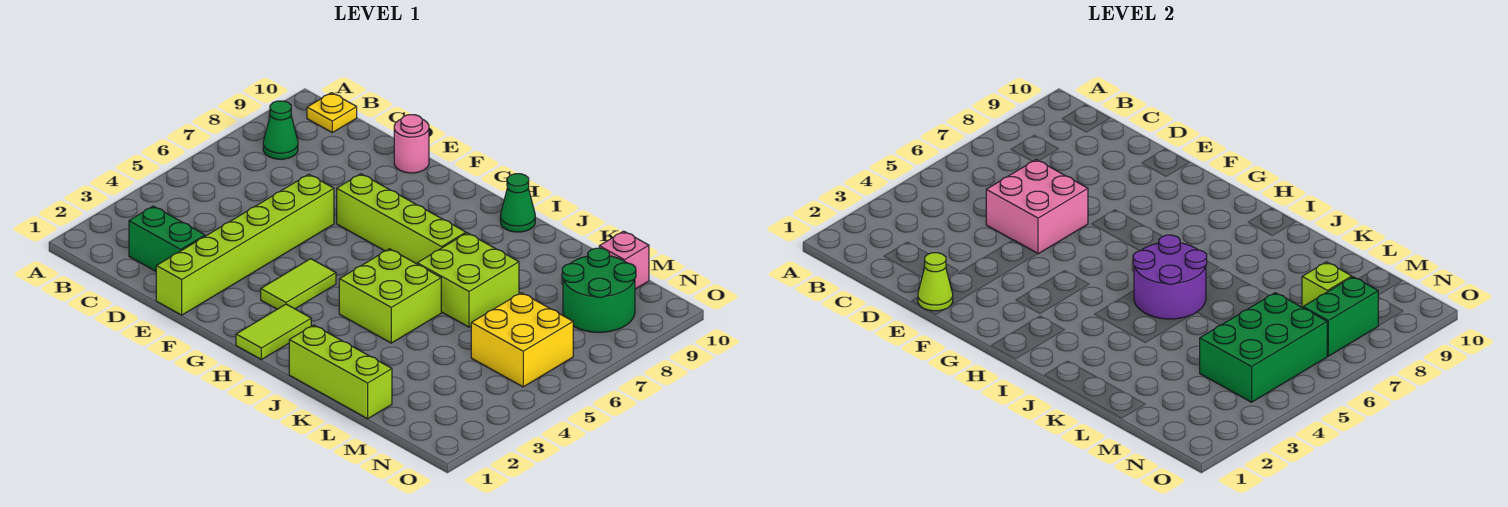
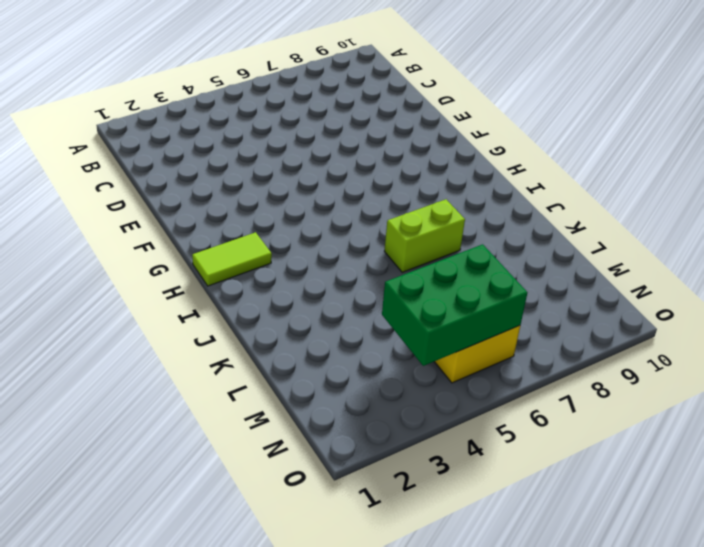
lime 1x2 brick [384,199,465,272] -> lime 2x2 brick [417,233,519,327]
none -> green 1x1 cone [263,101,298,159]
none -> yellow 1x1 plate [307,93,357,133]
none -> green 1x2 brick [129,206,205,271]

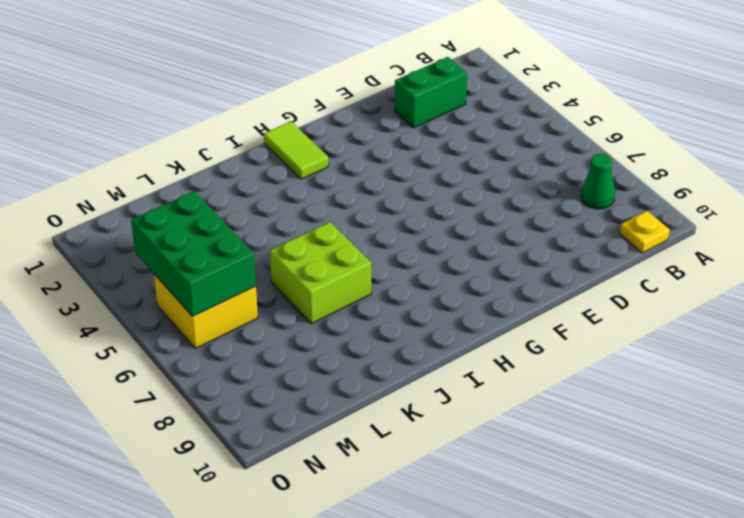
none -> lime 1x6 brick [156,174,334,315]
none -> pink 1x1 round brick [394,115,429,173]
none -> lime 1x4 brick [337,174,466,264]

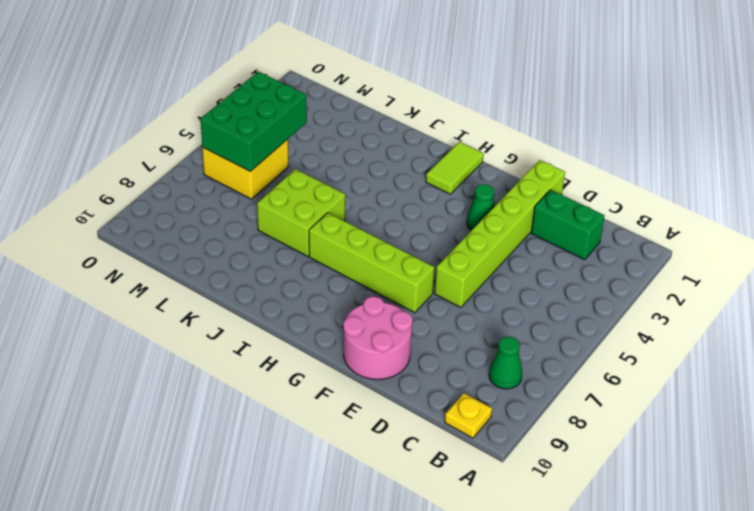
pink 2x2 round brick [343,296,413,379] -> pink 1x1 round brick [394,115,429,173]
green 1x1 cone [467,184,495,230] -> green 1x1 cone moved to [500,174,535,232]
none -> lime 1x2 tile [261,259,336,309]
none -> lime 2x2 brick [339,249,441,343]
none -> lime 1x3 brick [289,325,392,419]

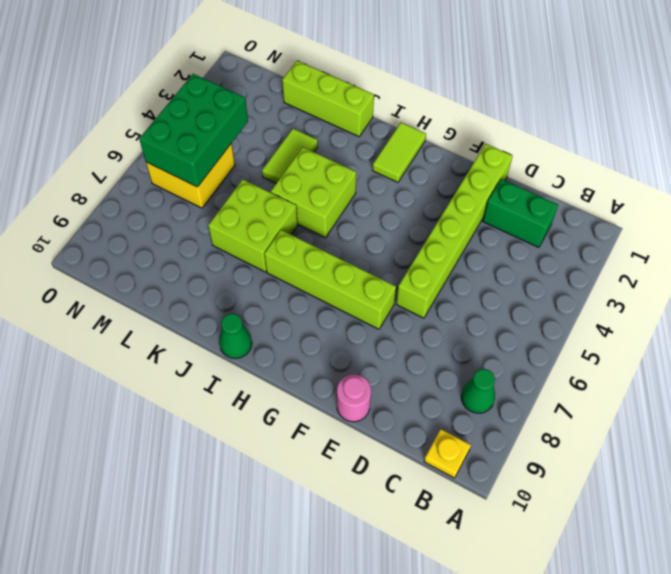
lime 1x2 tile [262,129,318,183] -> lime 1x2 tile moved to [261,259,336,309]
none -> green 2x2 round brick [562,248,636,332]
none -> pink 1x1 brick [599,231,649,289]
none -> pink 2x2 brick [986,160,1088,254]

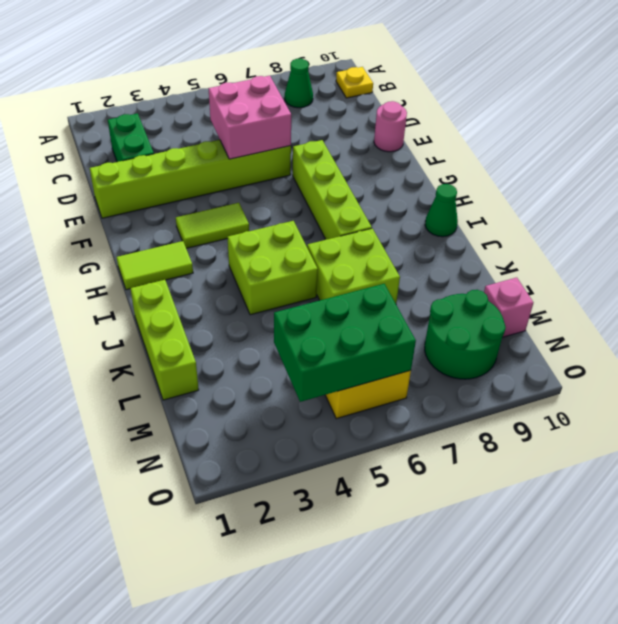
none -> lime 1x1 cone [918,253,953,311]
none -> purple 2x2 round brick [1133,235,1207,319]
none -> lime 1x1 brick [1302,262,1352,308]

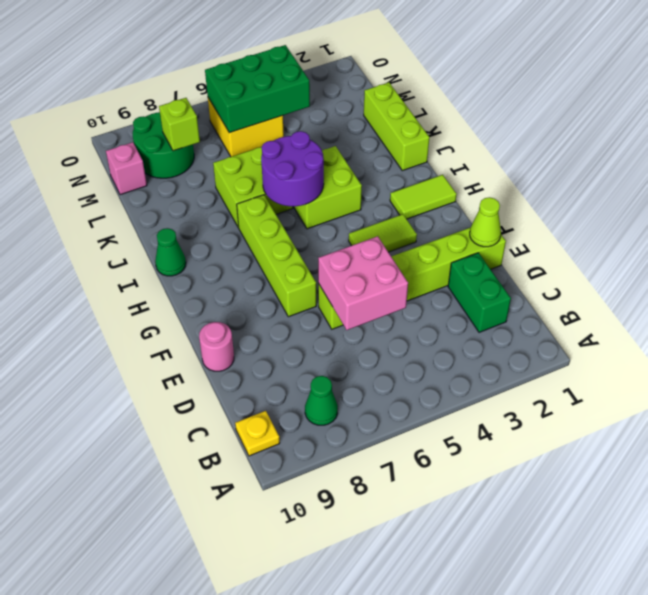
none -> green 1x2 brick [1303,277,1378,356]

